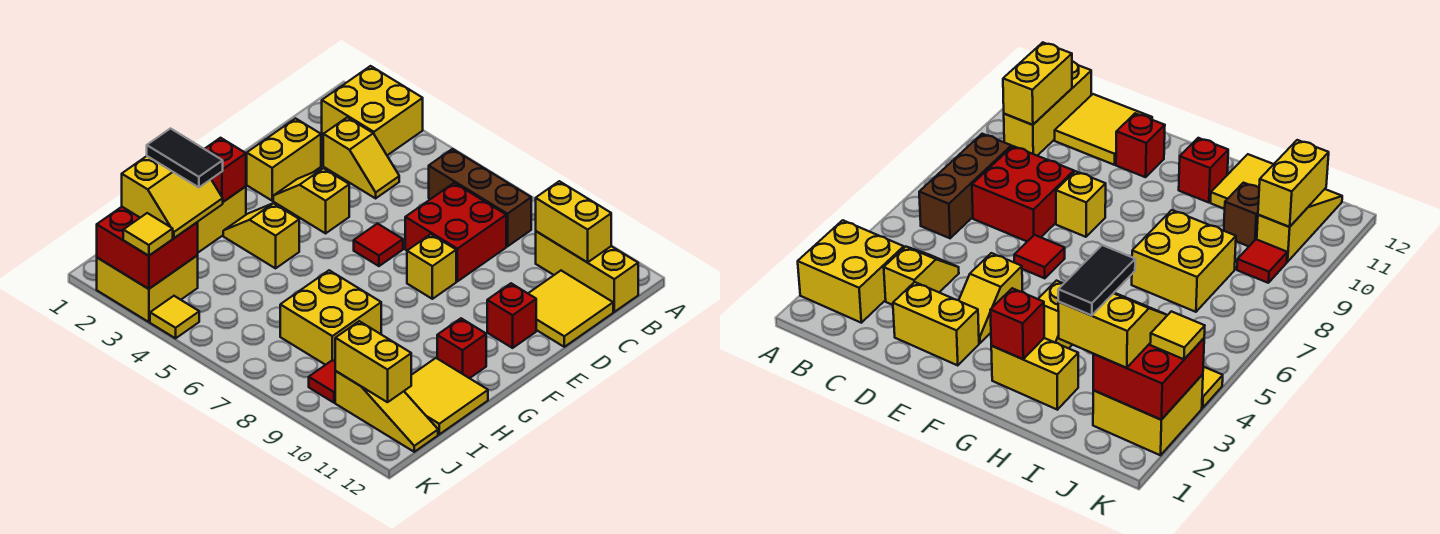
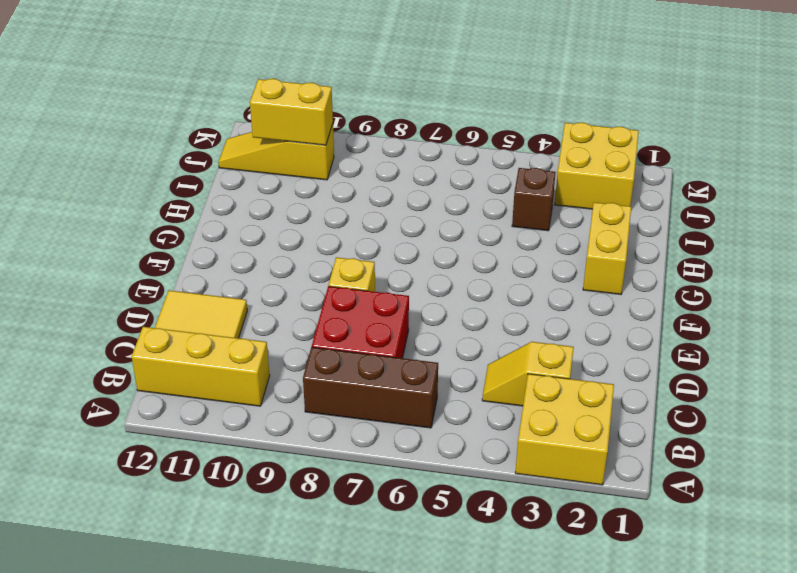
brown 1x1 brick [512,168,556,231] -> brown 1x1 brick moved to [1224,183,1259,246]
none -> yellow 1x2 brick [247,118,321,201]
none -> yellow 1x2 slope [273,168,349,233]
none -> red 1x1 tile [354,223,403,266]

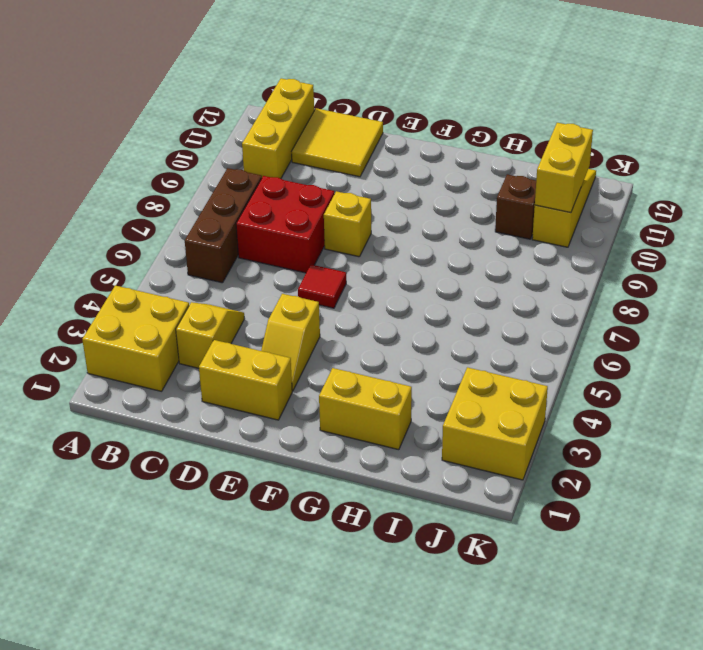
none -> red 1x1 brick [487,283,536,348]
none -> yellow 1x2 slope [223,203,299,268]
none -> red 1x1 brick [437,318,486,378]

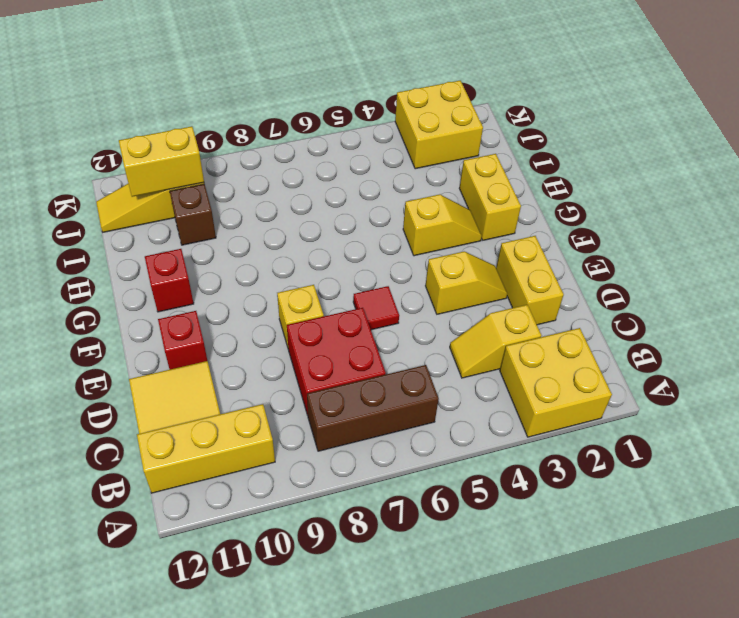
none -> yellow 2x2 brick [280,270,381,365]
none -> yellow 2x2 tile [404,358,488,434]
none -> red 1x1 tile [309,360,335,403]

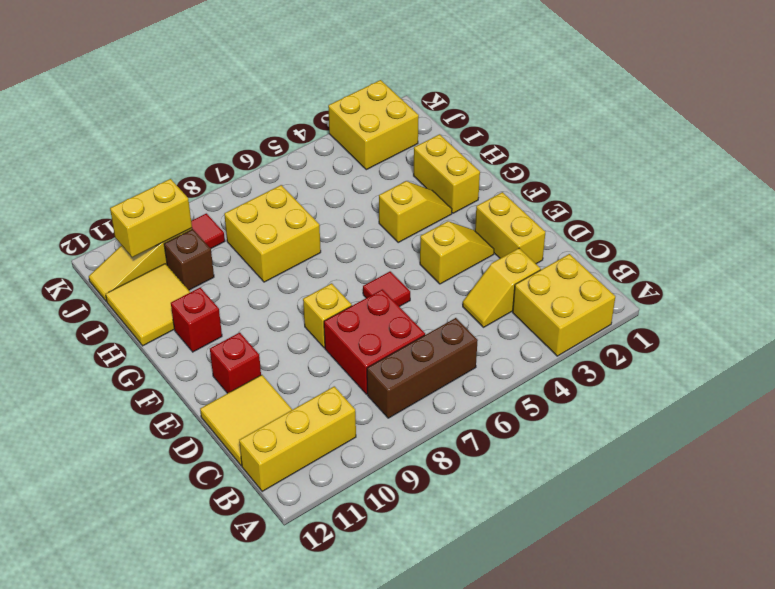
none -> yellow 1x1 tile [150,296,199,338]
none -> yellow 1x2 brick [536,181,611,262]
none -> red 1x1 brick [205,138,246,202]

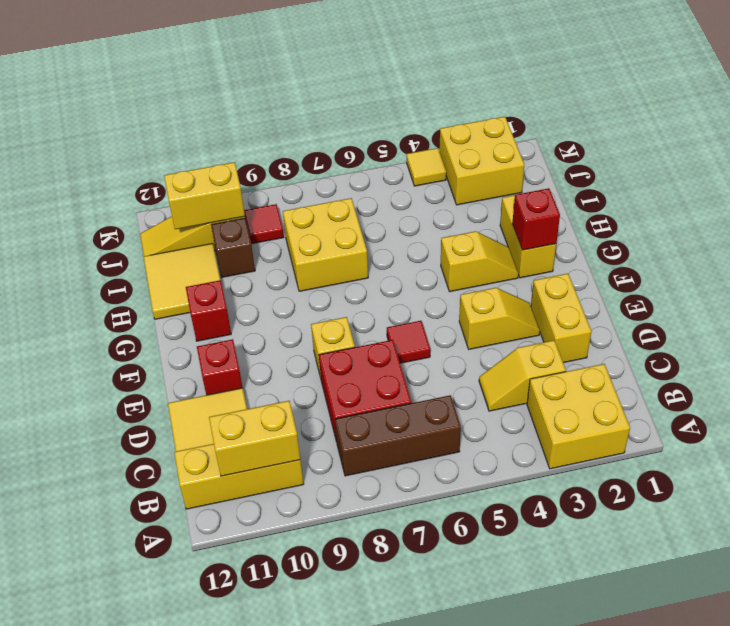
none -> red 2x2 brick [97,207,198,289]
none -> yellow 2x2 slope [122,156,223,238]
none -> yellow 1x1 tile [123,213,173,256]

